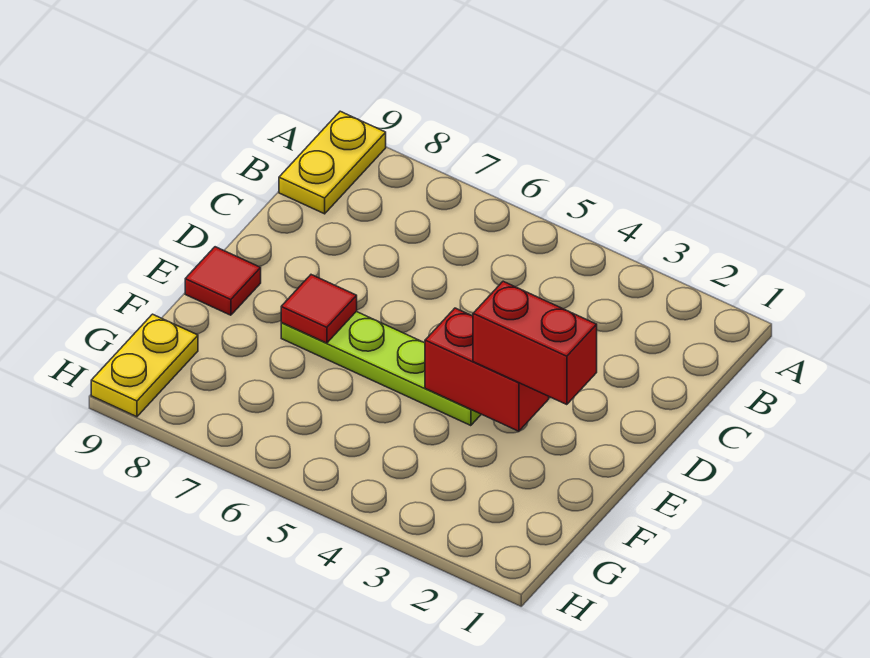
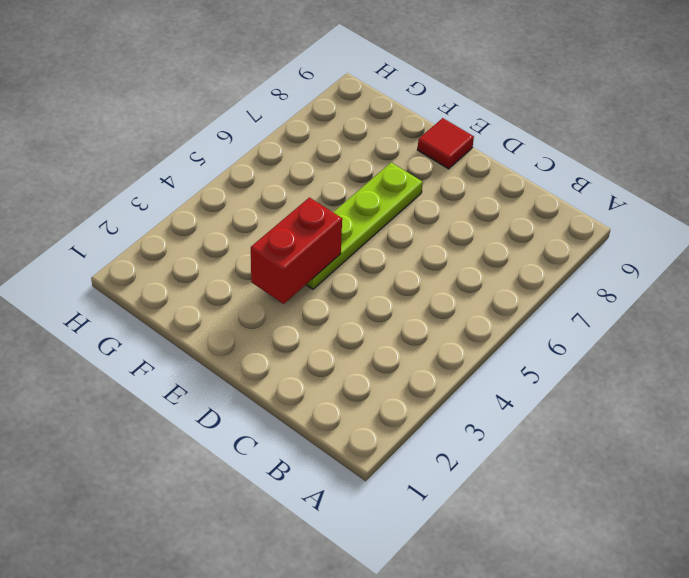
none -> yellow 1x2 plate [279,111,386,214]
none -> yellow 1x2 plate [91,314,198,417]

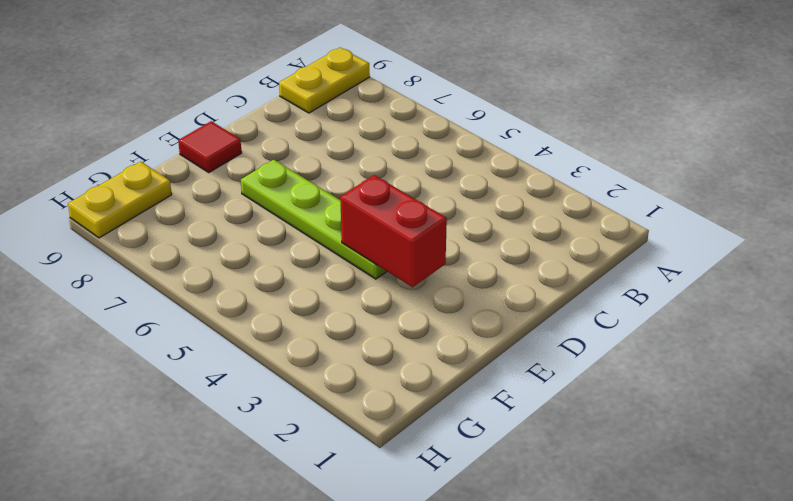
none -> red 1x1 tile [281,275,357,343]
none -> red 1x2 brick [473,281,597,405]

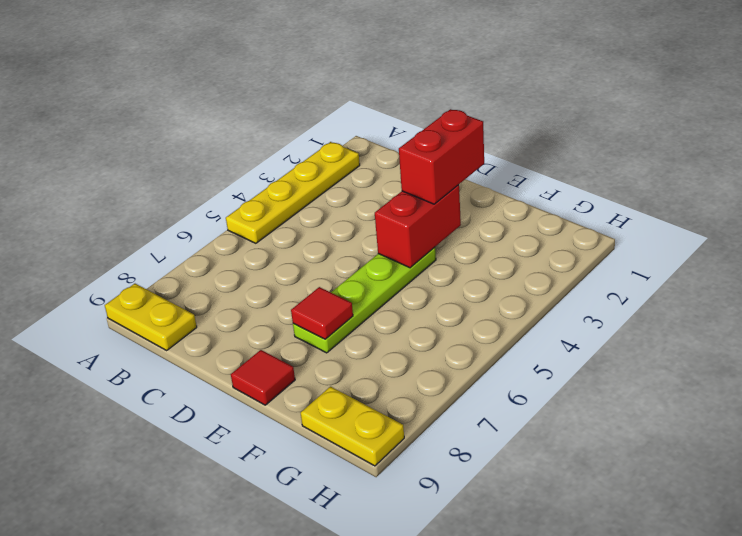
yellow 1x4 plate [226,142,360,243] -> none

